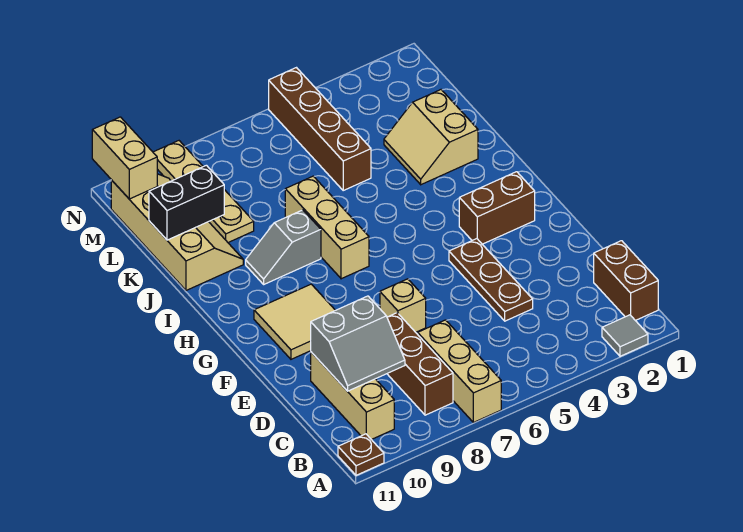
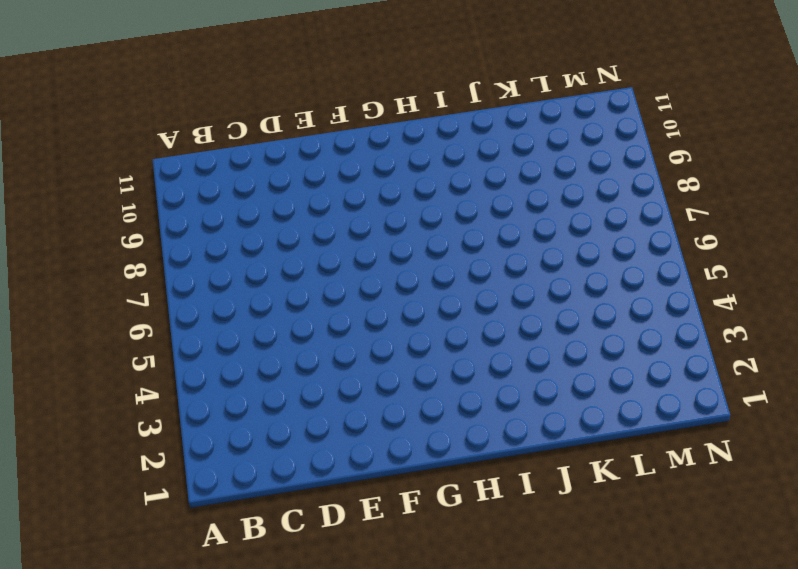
none -> grey 1x1 tile [602,315,648,356]
none -> tan 1x3 brick [418,320,501,422]
none -> brown 1x1 plate [338,434,384,475]

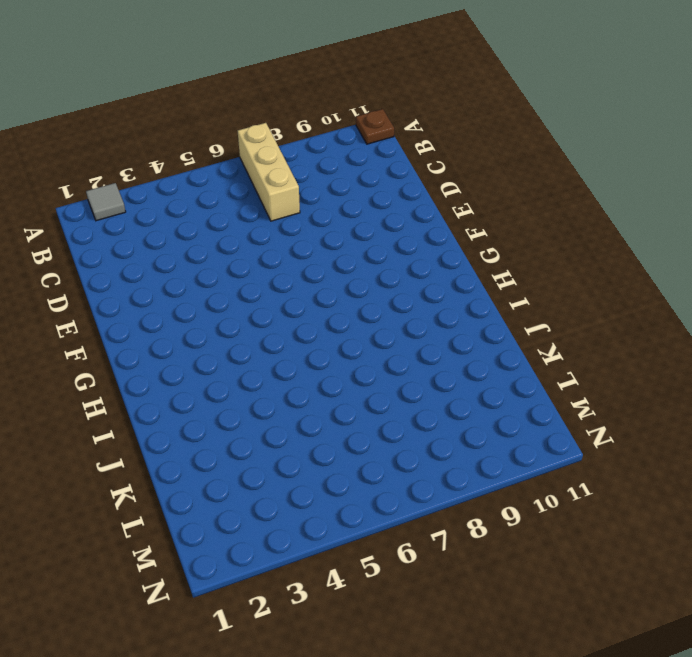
none -> brown 1x2 brick [594,241,658,321]
none -> brown 1x3 brick [387,313,453,415]
none -> tan 1x3 brick [311,352,394,440]

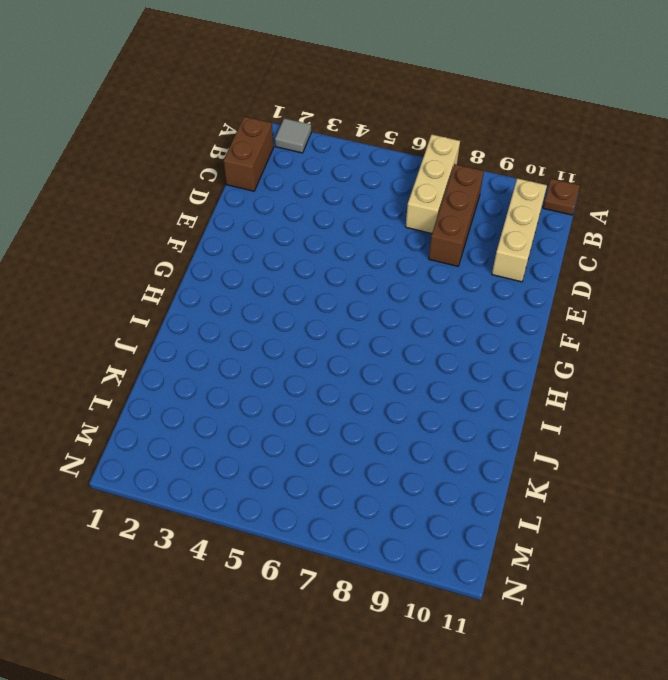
none -> brown 1x3 plate [449,239,533,321]
none -> tan 1x1 brick [380,279,426,332]
none -> tan 2x2 tile [254,284,335,359]

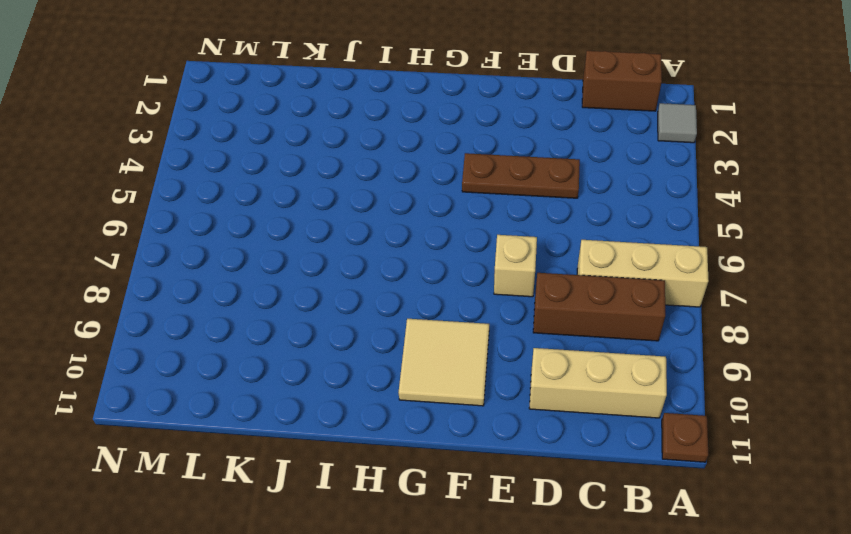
none -> brown 1x2 brick [459,172,535,244]
none -> tan 1x3 brick [285,176,369,279]
none -> grey 1x2 slope [246,210,321,284]

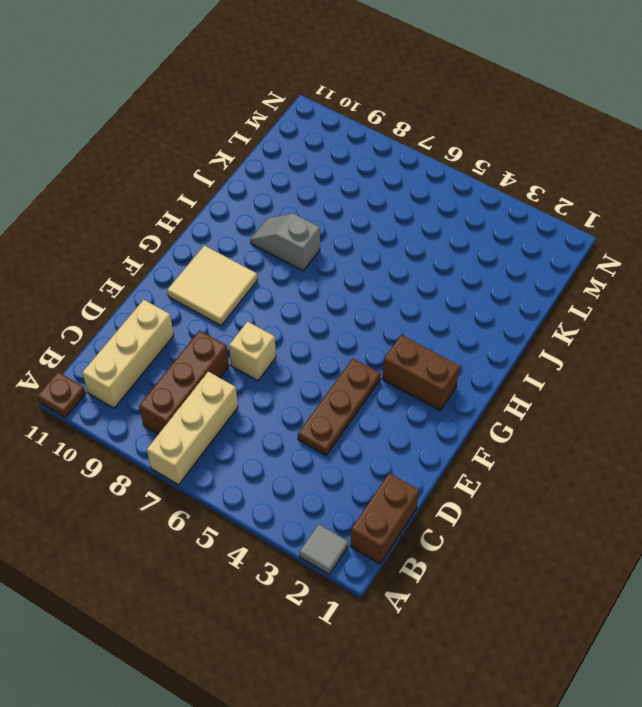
none -> tan 1x3 brick [285,176,369,279]
none -> tan 2x2 slope [384,90,478,185]
none -> tan 2x4 slope [111,174,243,290]

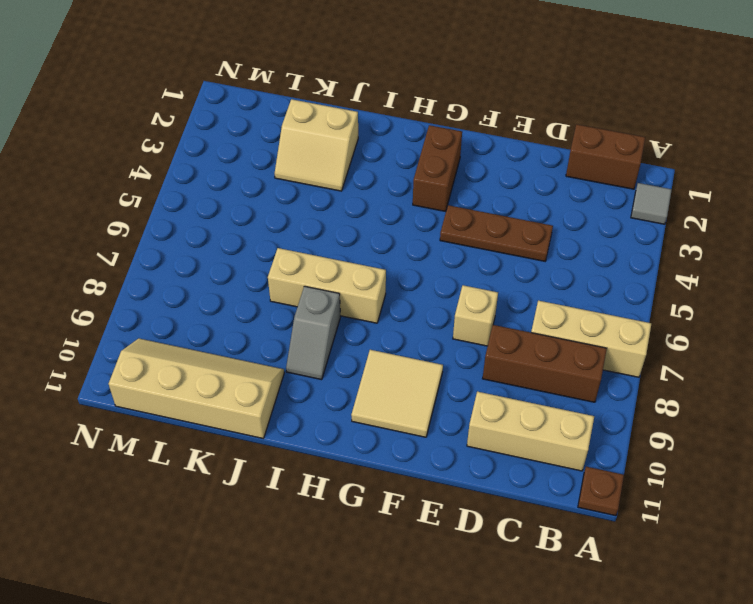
none -> brown 1x4 brick [269,68,371,190]
none -> tan 1x4 plate [153,141,254,242]
none -> grey 2x2 slope [311,296,405,391]

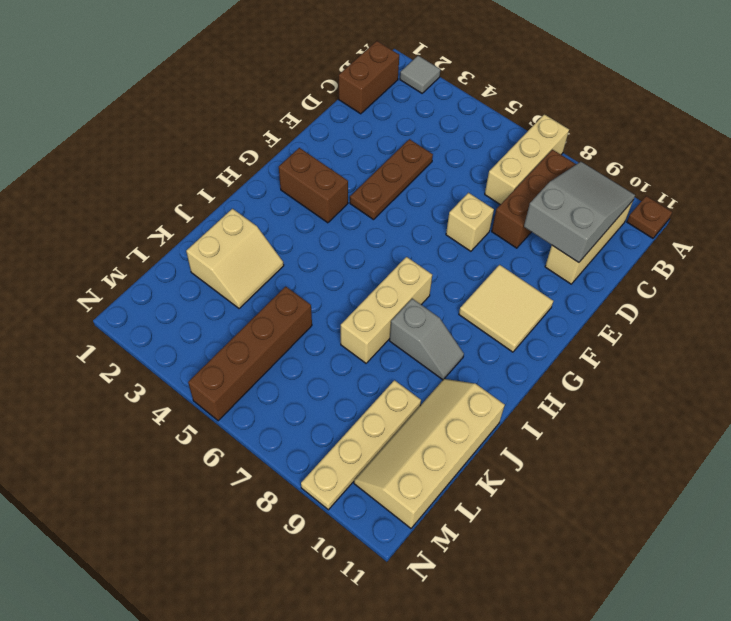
grey 2x3 slope [524,162,635,263] -> grey 2x2 slope [311,296,405,391]
none -> black 1x2 brick [149,165,224,240]
none -> tan 1x2 brick [92,117,157,199]

